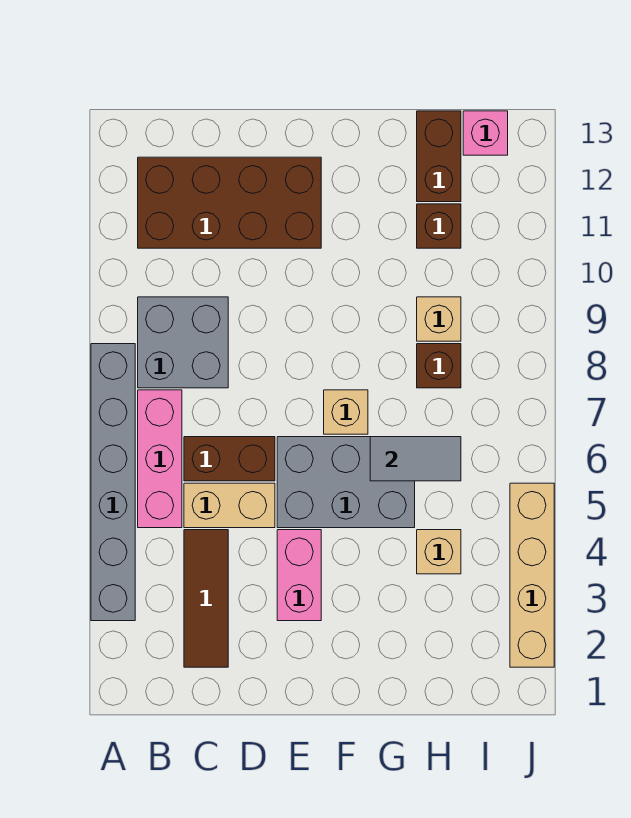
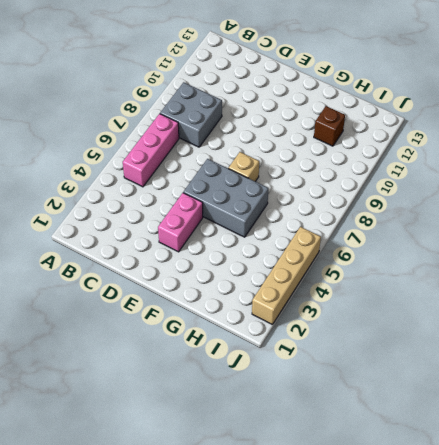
none -> grey 1x6 brick [91,344,135,621]
none -> brown 2x4 brick [138,157,321,248]
none -> brown 1x3 tile [184,530,228,667]

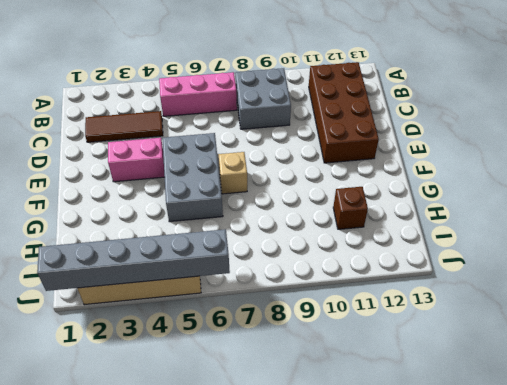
grey 1x6 brick [37,229,230,291] -> grey 1x6 brick moved to [91,344,135,621]
none -> tan 1x2 brick [184,483,275,528]
none -> brown 1x2 brick [184,437,275,481]
none -> tan 1x1 brick [417,530,461,574]

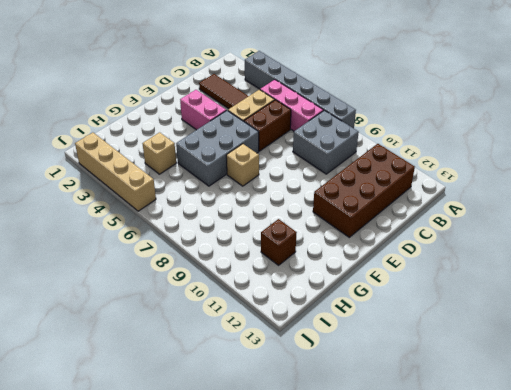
none -> brown 1x1 brick [417,344,461,388]
none -> tan 1x1 brick [417,297,461,341]
none -> brown 1x2 brick [417,111,461,202]

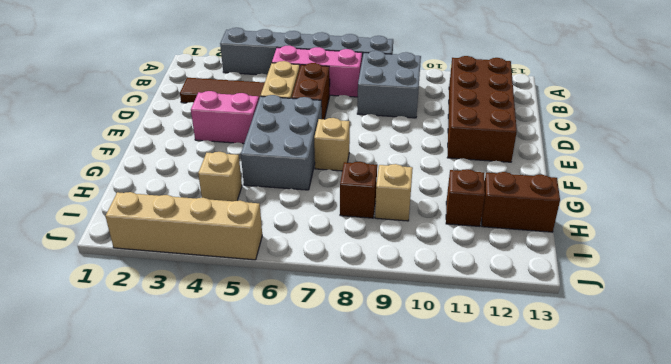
none -> pink 1x1 brick [463,111,508,155]
none -> grey 1x2 tile [370,437,461,481]

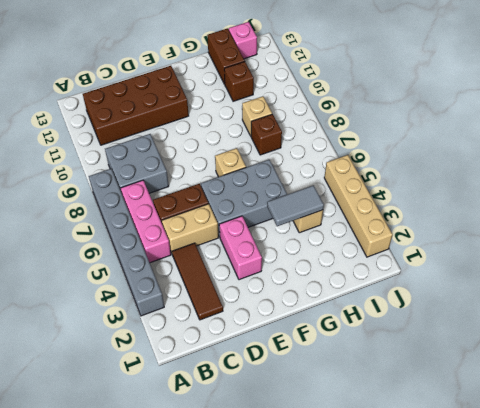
grey 1x2 tile [267,185,324,226] -> grey 1x2 tile moved to [370,437,461,481]

